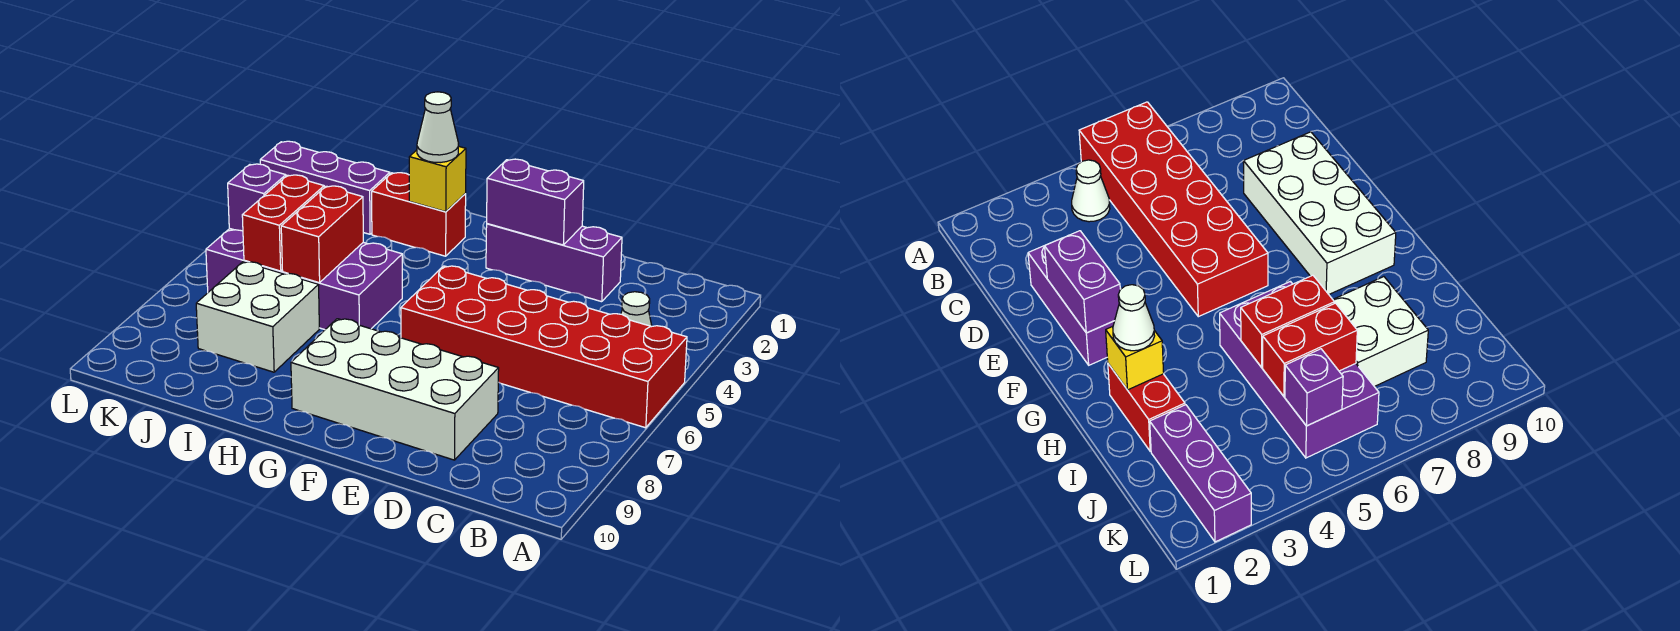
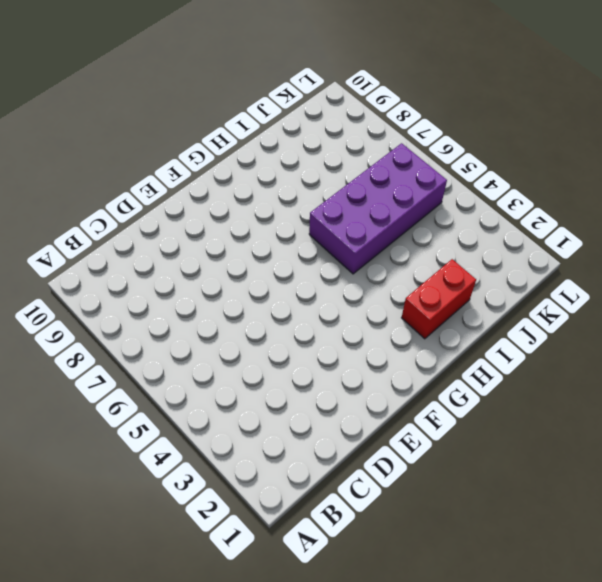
none -> red 2x6 brick [401,266,687,428]
none -> white 1x1 cone [621,292,652,327]
none -> purple 1x3 brick [486,224,622,302]

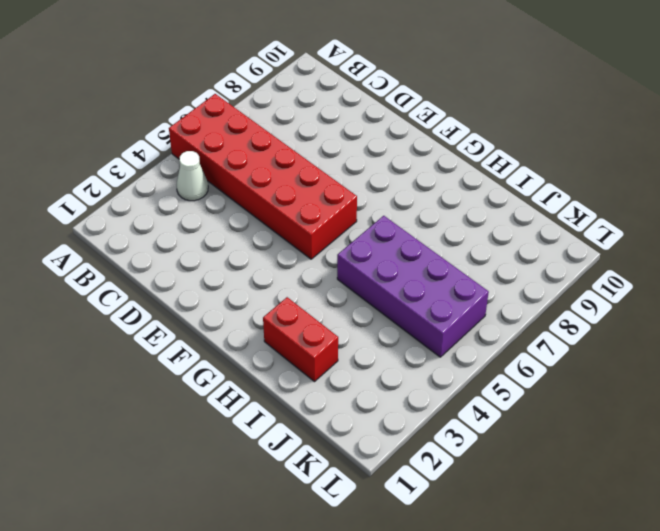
none -> purple 1x3 brick [486,224,622,302]
none -> white 2x4 brick [291,319,499,460]
none -> white 2x2 brick [196,262,319,372]

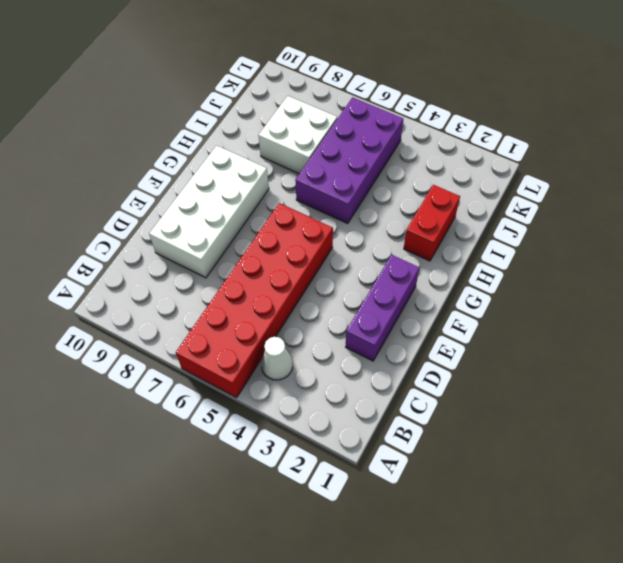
none -> purple 1x3 brick [260,141,390,234]
none -> purple 1x2 brick [487,159,584,245]
none -> yellow 1x1 brick [409,146,466,212]

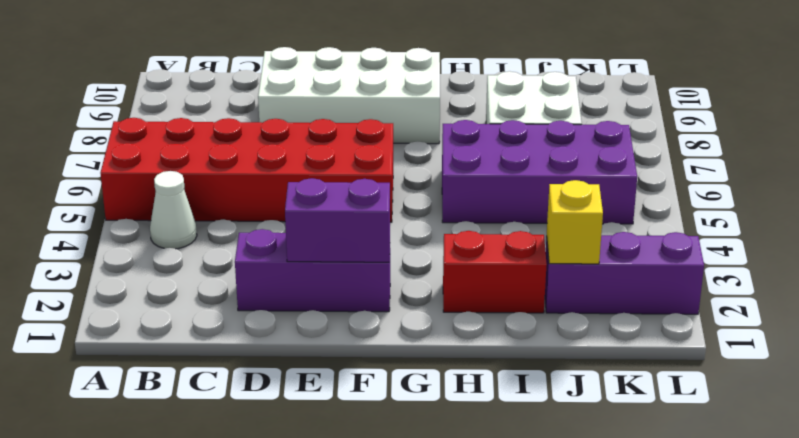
yellow 1x1 brick [547,180,603,264] -> yellow 1x1 brick moved to [409,146,466,212]
none -> red 1x2 brick [281,186,363,283]
none -> red 1x2 brick [242,175,324,271]
none -> purple 1x1 brick [228,164,286,231]

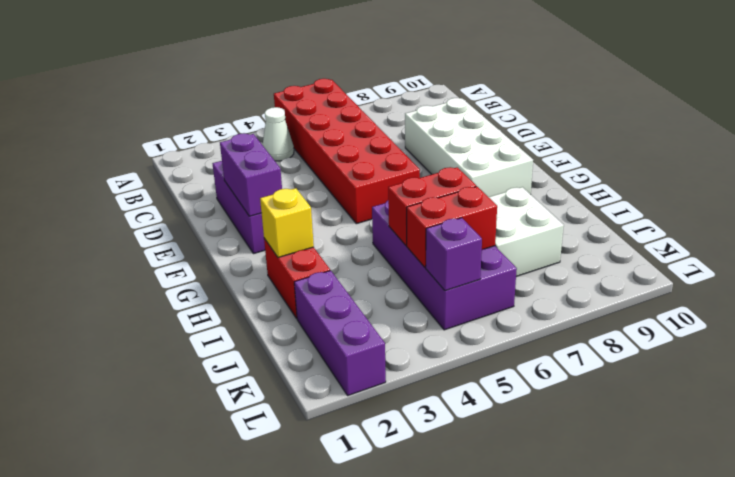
none -> white 1x1 cone [417,92,459,163]

